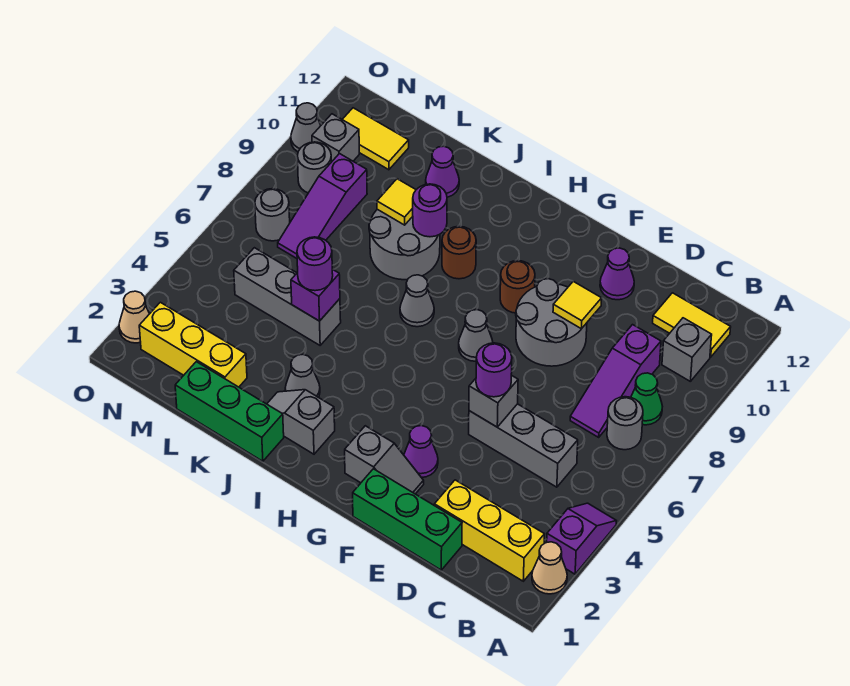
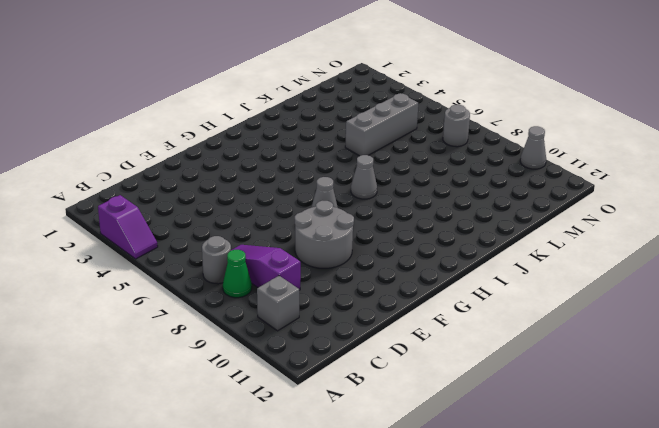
none -> tan 1x1 cone [532,542,567,594]
none -> yellow 1x3 brick [434,480,544,581]
none -> yellow 1x2 tile [653,293,731,357]
none -> grey 1x3 brick [469,404,578,487]

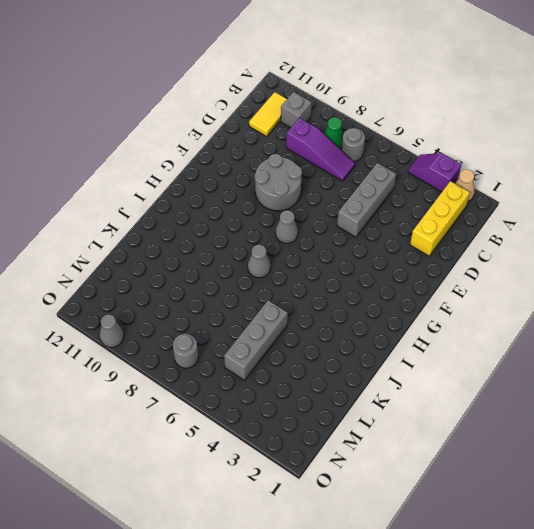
none -> green 1x3 brick [353,469,462,570]
none -> purple 1x1 cone [600,248,634,300]
none -> grey 1x2 slope [345,426,424,494]
none -> purple 1x1 cone [404,426,438,478]

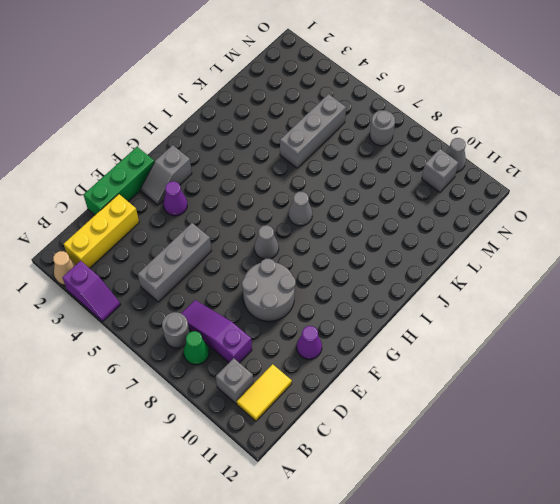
none -> brown 1x1 round brick [500,261,535,313]
none -> grey 1x2 slope [267,390,335,454]
none -> brown 1x1 round brick [442,226,476,279]
none -> green 1x3 brick [175,362,284,461]

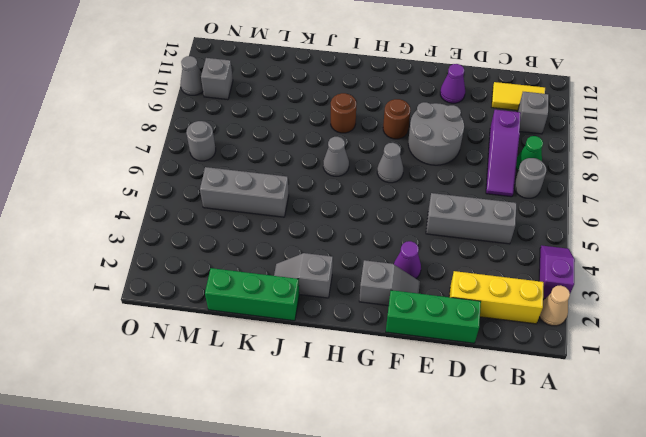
none -> grey 1x1 cone [285,355,320,397]
none -> grey 2x2 round brick [369,209,440,280]
none -> purple 1x1 cone [426,146,459,197]
none -> yellow 1x3 brick [139,302,247,387]

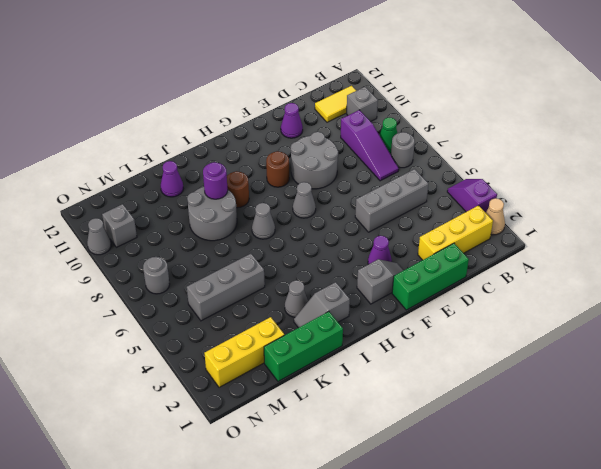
none -> purple 1x3 slope [278,154,367,258]
none -> yellow 1x2 tile [342,108,409,170]
none -> grey 1x1 round brick [298,142,331,193]
none -> tan 1x1 cone [119,291,149,343]

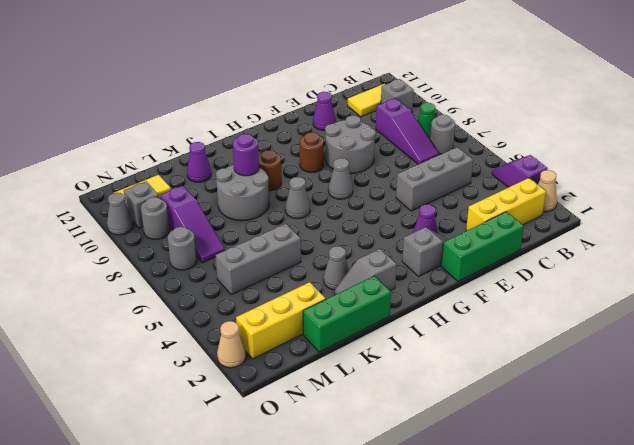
none -> grey 1x1 brick [469,375,518,427]
none -> yellow 1x1 tile [553,281,602,329]
none -> purple 1x1 brick [291,269,340,321]
none -> yellow 1x1 tile [377,179,416,225]

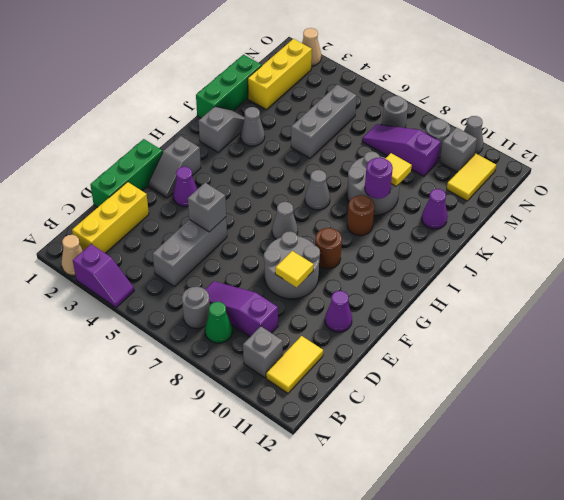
none -> purple 1x1 brick [291,269,340,321]
none -> purple 1x1 round brick [476,343,512,397]
none -> purple 1x1 round brick [297,237,333,291]

